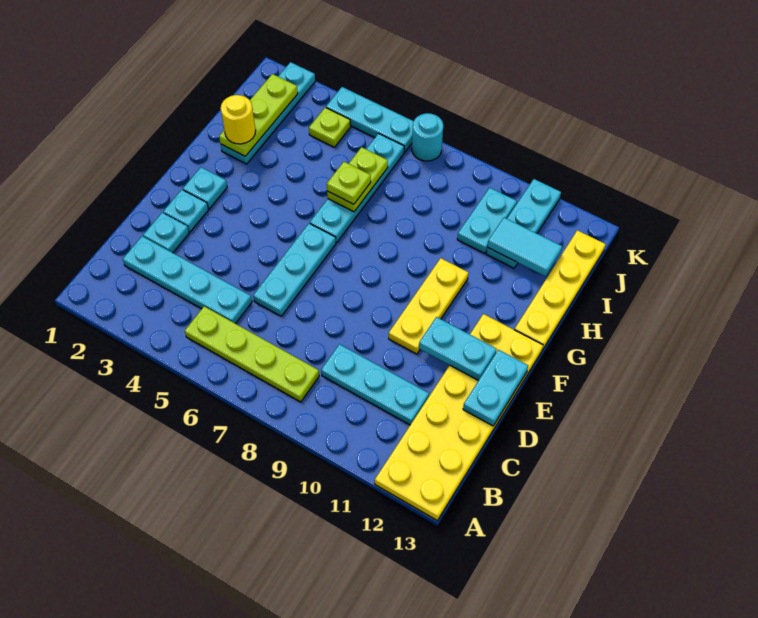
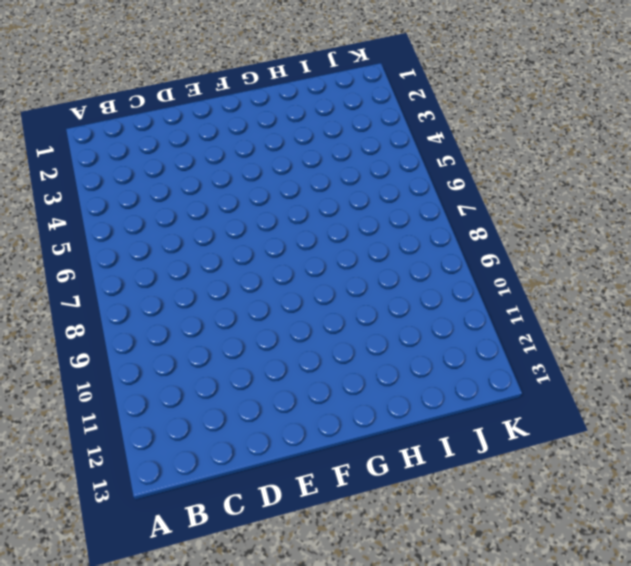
none -> yellow 2x6 plate [375,314,543,521]
none -> lime 1x4 plate [185,306,319,402]
none -> cyan 1x4 plate [123,236,252,324]

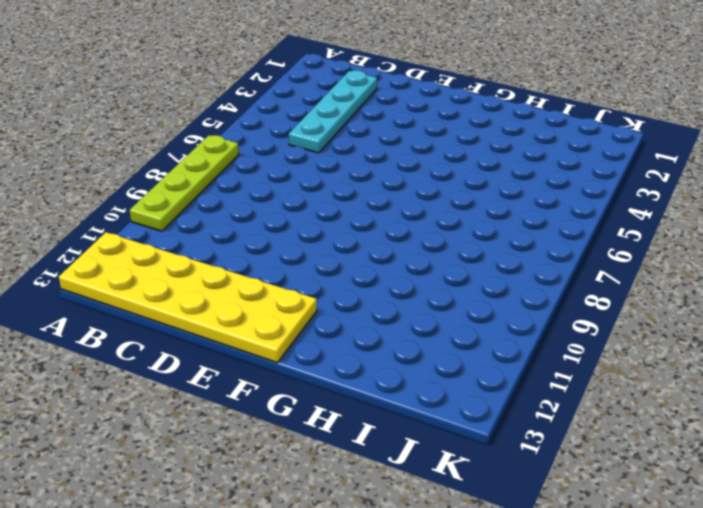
lime 1x4 plate [130,135,239,231] -> lime 1x4 plate moved to [185,306,319,402]
none -> cyan 1x3 plate [321,344,429,425]
none -> cyan 1x1 plate [143,213,189,253]
none -> cyan 1x3 plate [253,223,336,316]

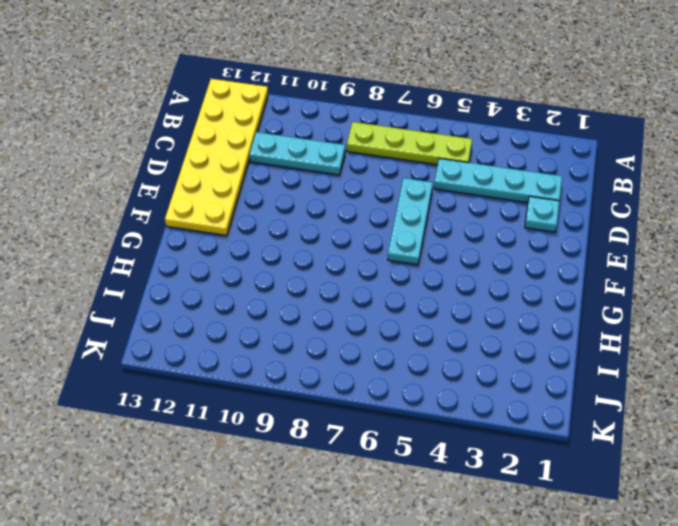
none -> cyan 1x1 plate [163,190,208,232]
none -> yellow 1x3 plate [389,258,468,354]
none -> cyan 1x1 plate [183,167,227,209]

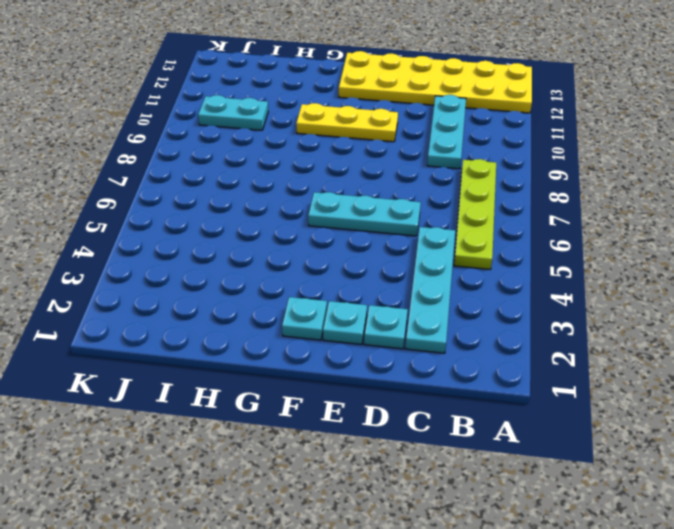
none -> cyan 1x4 plate [310,133,404,243]
none -> yellow 1x4 plate [514,230,606,350]
none -> cyan 1x4 plate [221,62,315,164]

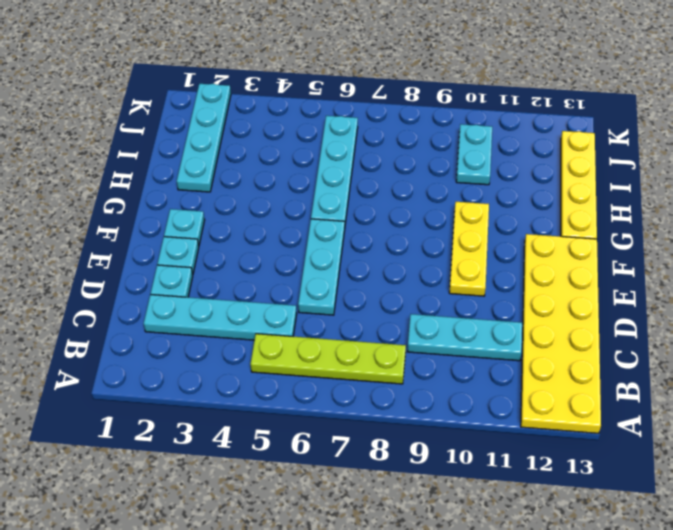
none -> cyan 1x3 plate [486,179,561,268]
none -> lime 1x1 plate [309,108,351,147]
none -> cyan 1x3 plate [326,87,414,152]

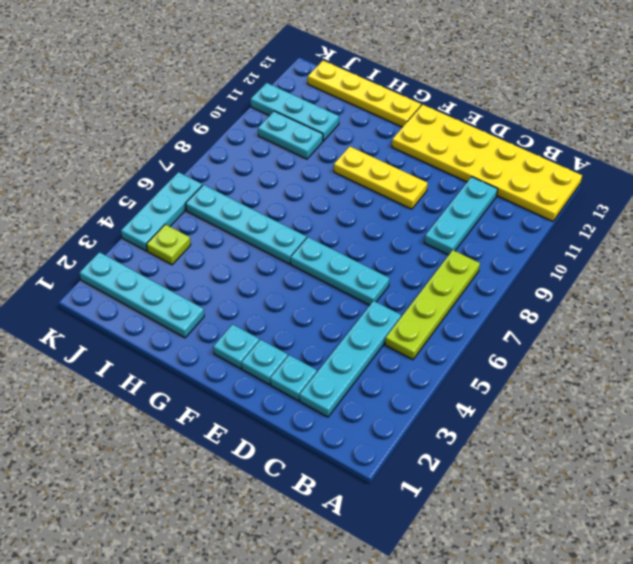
none -> cyan 1x1 round brick [412,113,443,161]
none -> cyan 1x2 plate [463,350,528,426]
none -> cyan 1x2 plate [419,317,497,380]

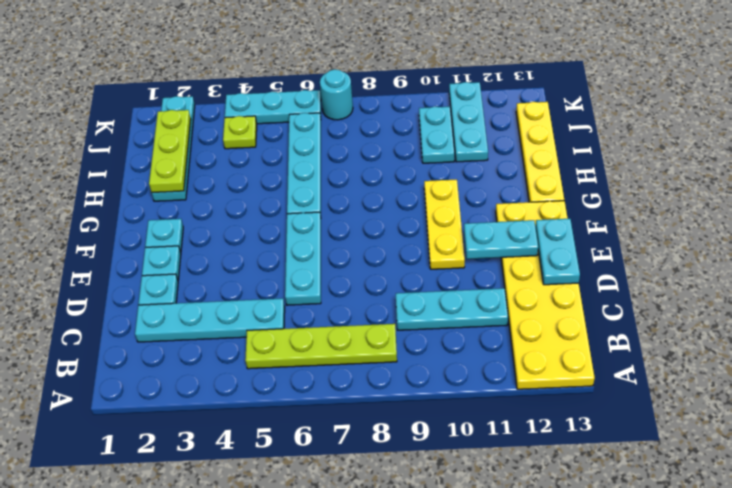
none -> lime 1x2 plate [327,147,388,212]
none -> cyan 1x2 tile [487,218,562,276]
none -> yellow 1x1 round brick [221,95,256,144]

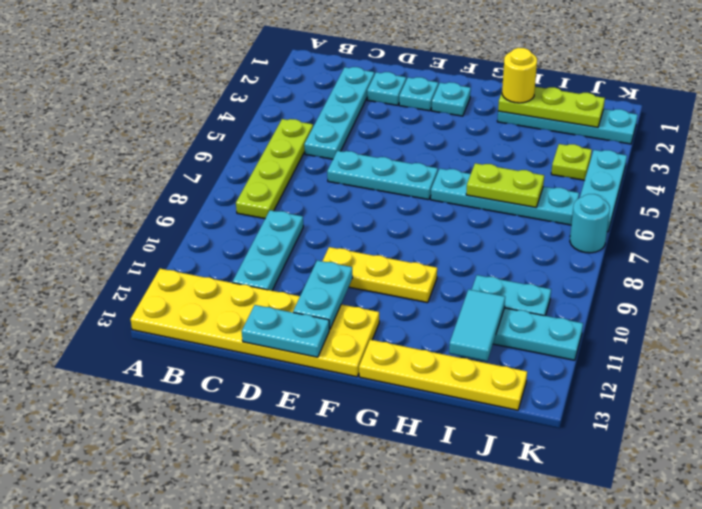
none -> lime 1x1 plate [327,162,371,204]

